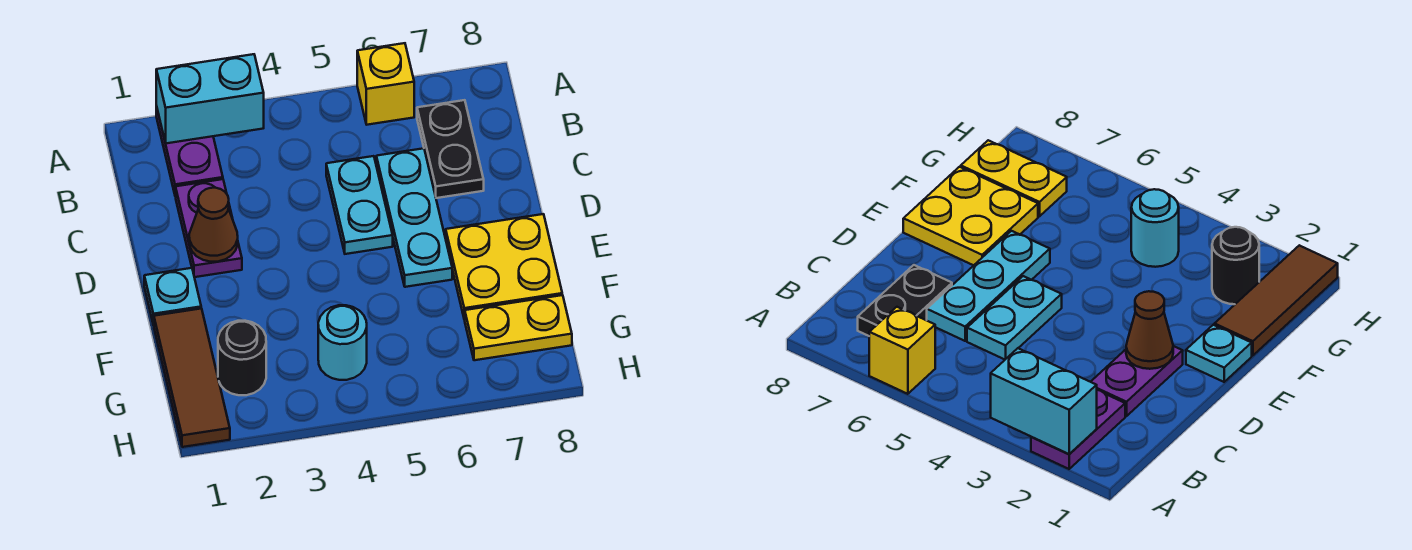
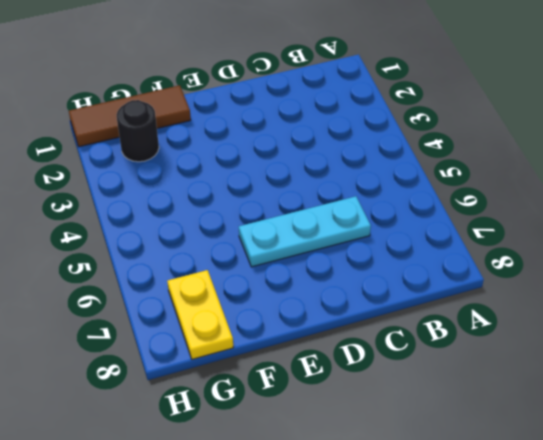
none -> purple 1x2 plate [156,106,223,196]
none -> yellow 1x1 brick [357,43,414,125]
none -> black 1x2 plate [417,100,484,198]

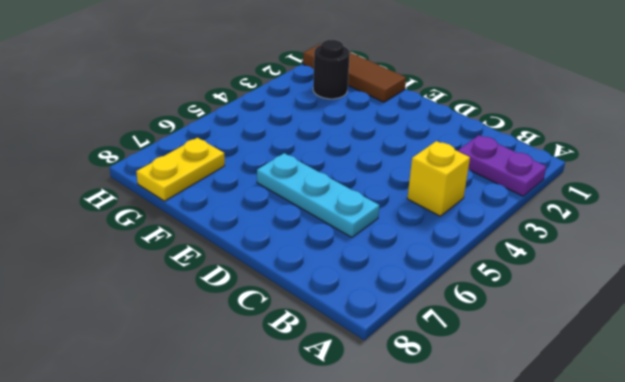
yellow 1x1 brick [407,141,470,216] -> yellow 1x1 brick moved to [357,43,414,125]
none -> black 1x2 plate [417,100,484,198]
none -> purple 1x2 plate [176,179,242,277]
none -> cyan 1x2 plate [326,156,393,254]

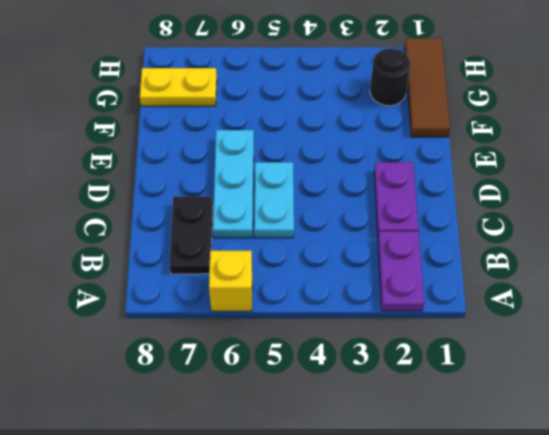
none -> cyan 1x1 plate [144,268,201,325]
none -> yellow 2x2 plate [446,214,562,320]
none -> cyan 1x1 round brick [318,305,367,380]

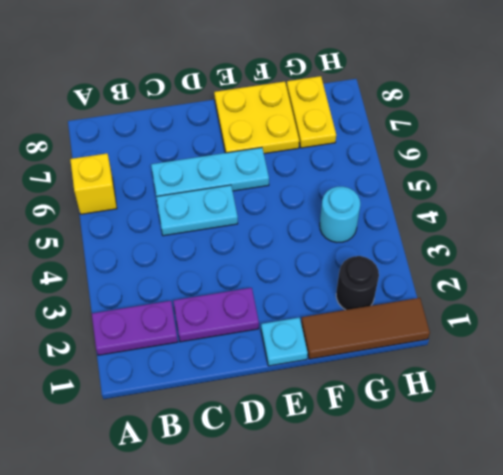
none -> black 1x2 plate [417,100,484,198]
none -> cyan 1x2 brick [156,54,264,143]
none -> brown 1x1 cone [189,188,238,262]

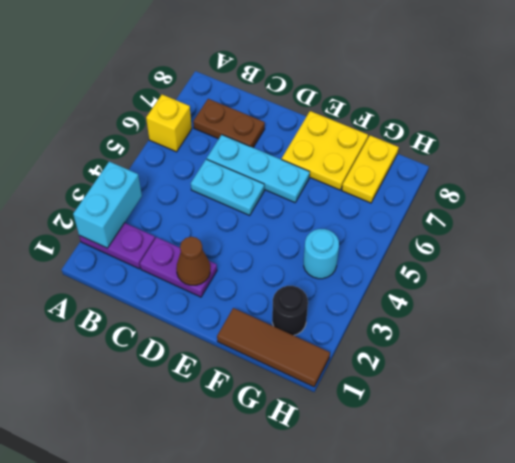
brown 1x2 plate [193,99,265,147] -> black 1x2 plate [417,100,484,198]
none -> cyan 1x1 plate [144,268,201,325]

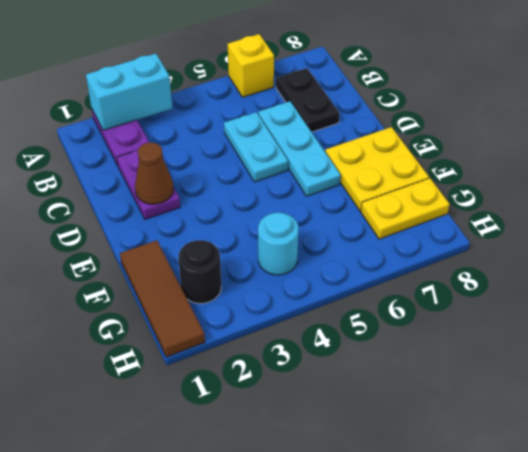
none -> cyan 1x1 plate [144,268,201,325]

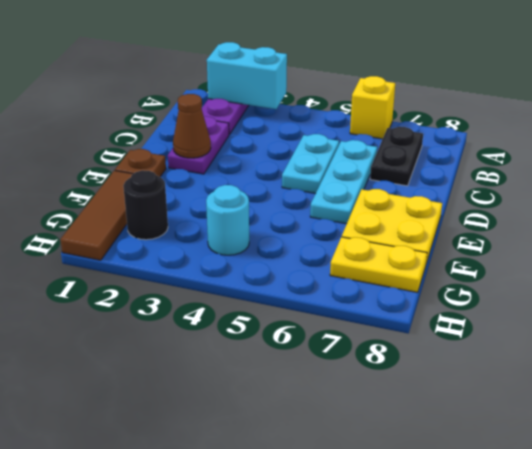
brown 1x1 plate [115,149,166,177] -> cyan 1x1 plate [144,268,201,325]

